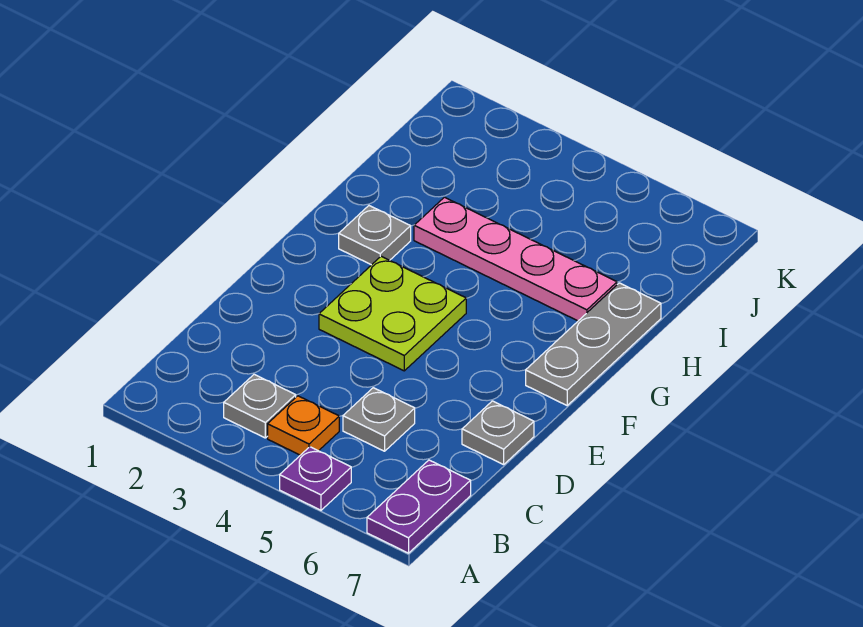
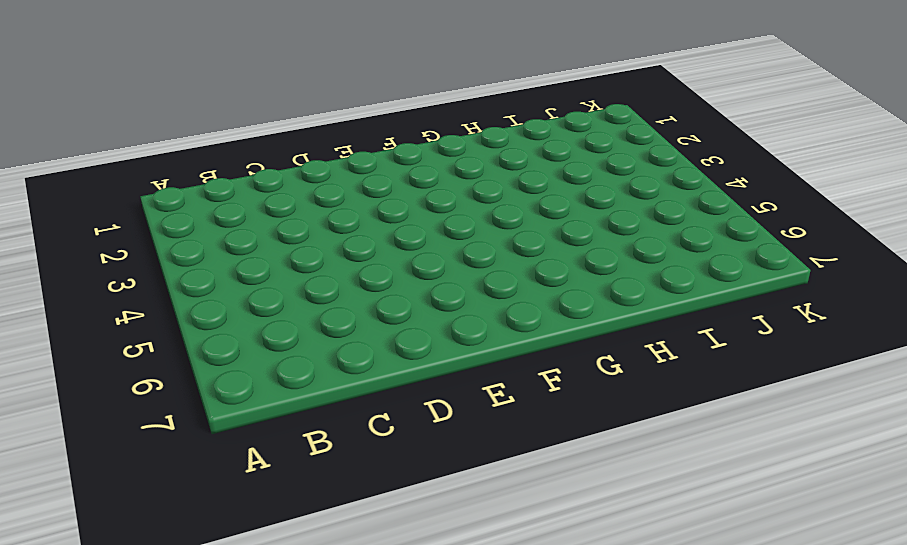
none -> purple 1x1 plate [280,447,351,510]
none -> purple 1x2 plate [367,460,471,553]

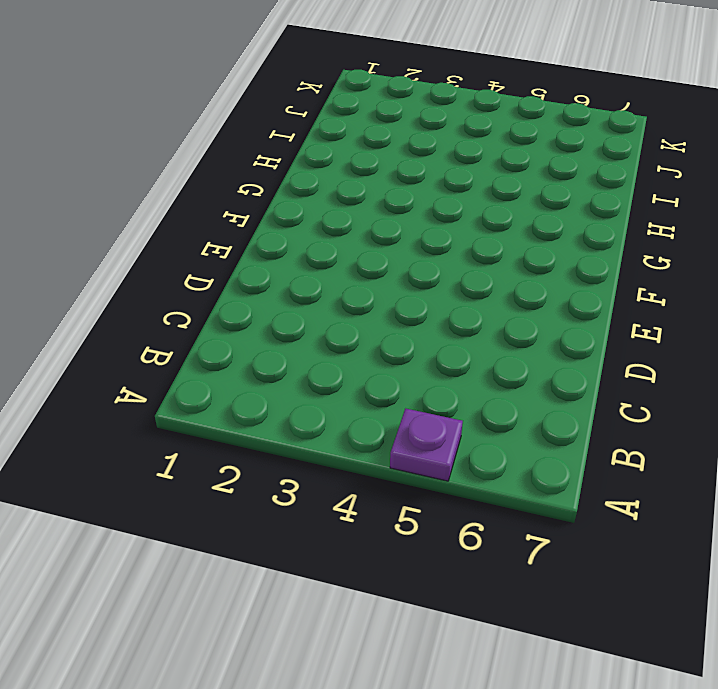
none -> purple 1x2 plate [367,460,471,553]
none -> grey 1x1 plate [224,374,296,438]

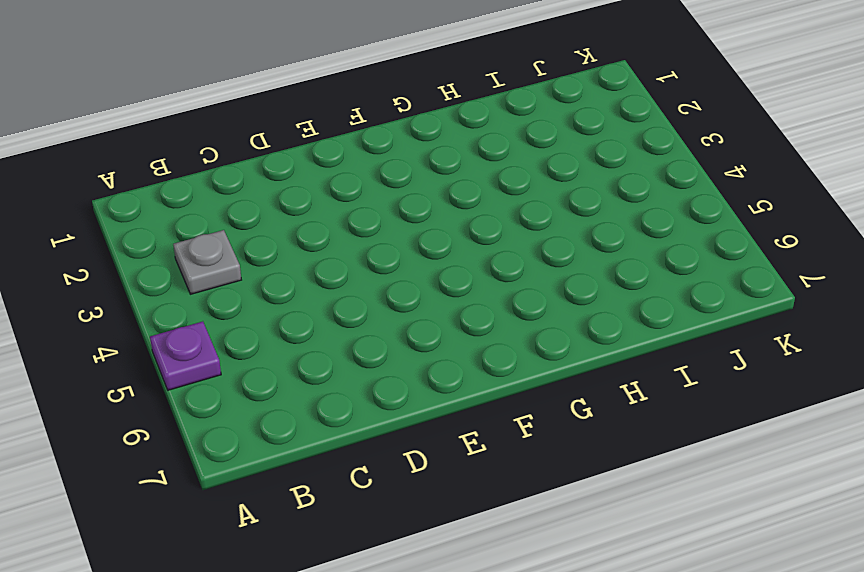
none -> purple 1x2 plate [367,460,471,553]
none -> orange 1x1 plate [268,396,339,455]

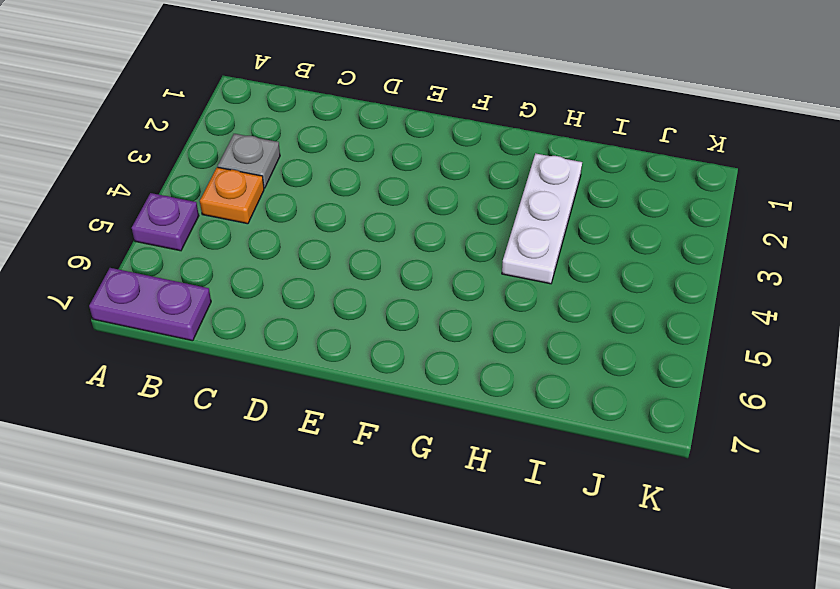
white 1x3 plate [502,153,582,284] -> pink 1x4 plate [414,197,617,321]
none -> grey 1x1 plate [343,388,415,451]
none -> grey 1x1 plate [462,401,534,465]

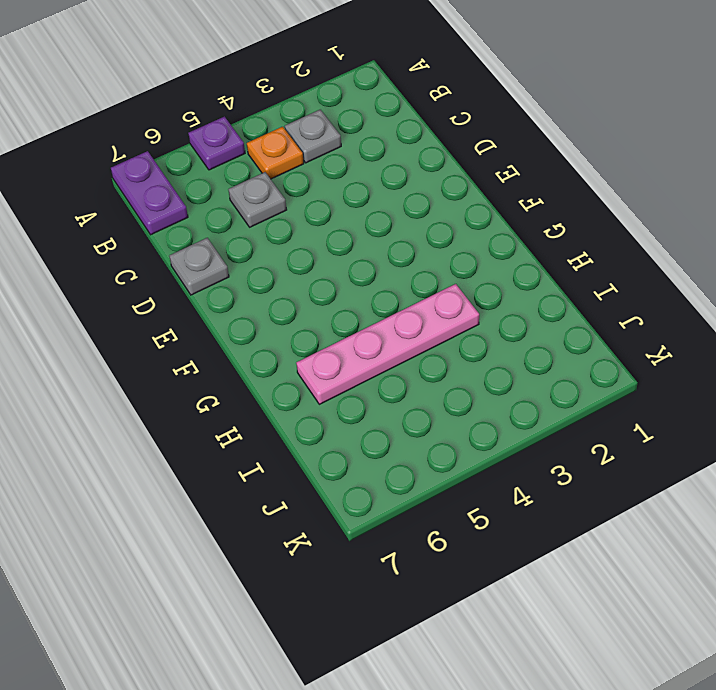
none -> lime 2x2 plate [319,256,466,371]
none -> grey 1x3 plate [526,283,661,405]

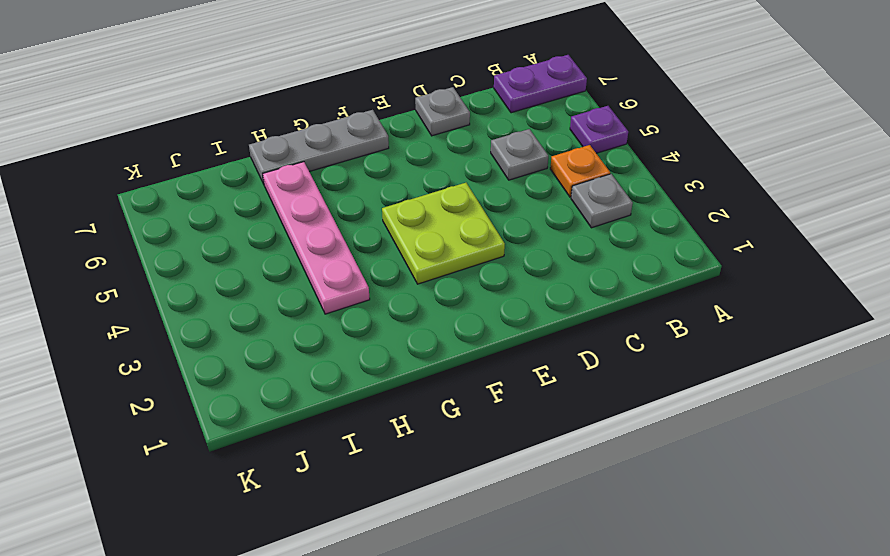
none -> grey 1x1 plate [339,206,411,265]

